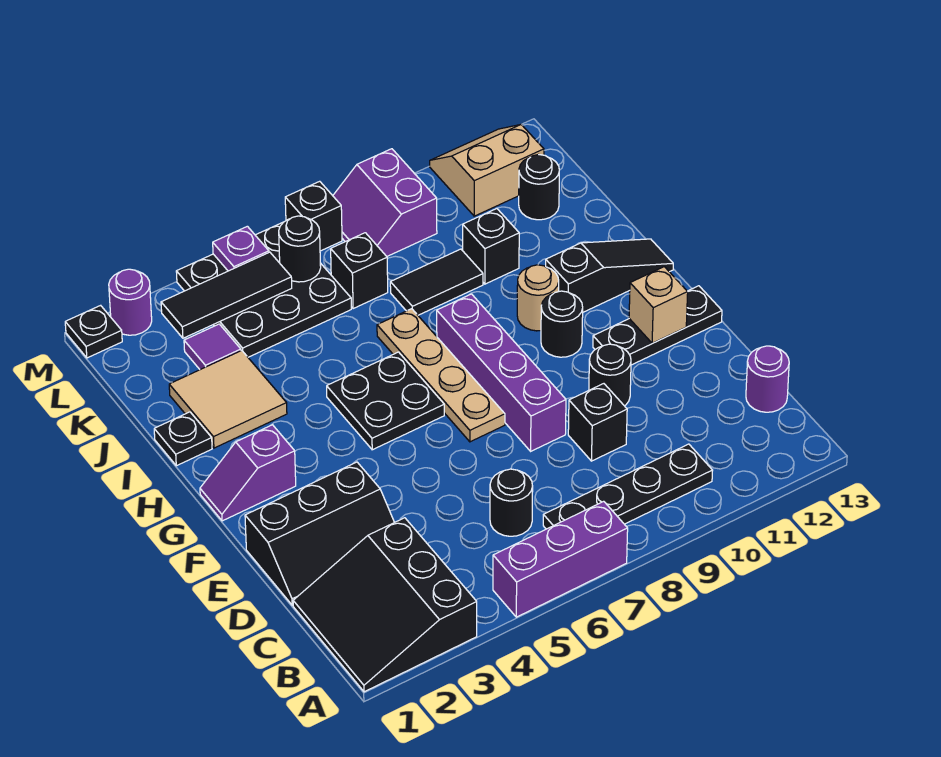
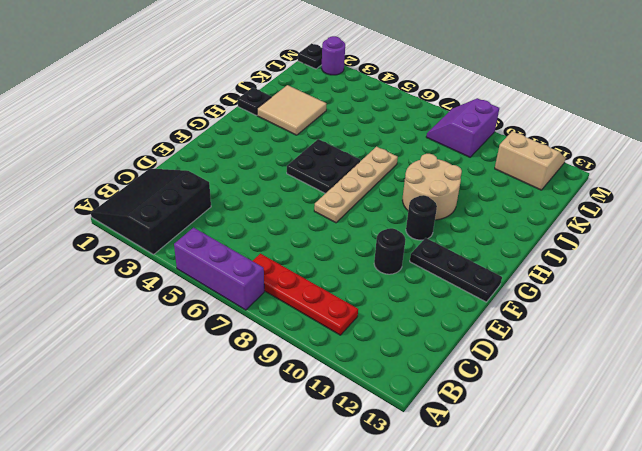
red 1x4 plate [253,254,358,335] -> black 1x4 plate [543,444,713,529]
tan 2x2 round brick [402,154,462,220] -> tan 1x1 round brick [517,265,559,331]
none -> black 1x1 round brick [490,469,533,536]
none -> purple 1x1 round brick [746,346,789,412]
none -> black 2x3 slope [245,462,394,605]
none -> black 1x1 brick [568,384,627,461]

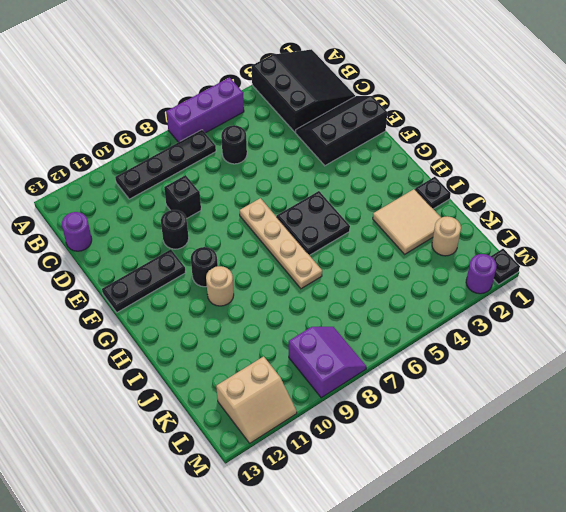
tan 1x1 round brick [432,216,461,256] -> none
none -> purple 1x4 brick [437,294,566,451]
none -> purple 1x2 slope [200,425,296,521]
none -> black 1x3 slope [546,239,673,312]
none -> black 1x2 tile [390,249,483,315]

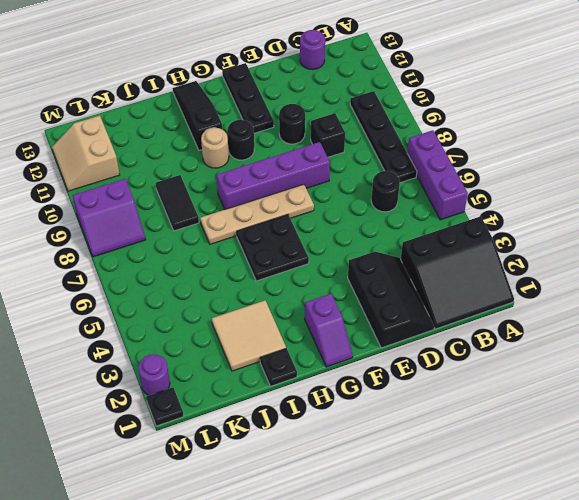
none -> black 1x1 brick [463,208,519,284]
none -> purple 1x1 tile [184,324,241,370]
none -> black 3x3 plate [176,222,351,357]
none -> black 1x1 brick [331,233,388,309]

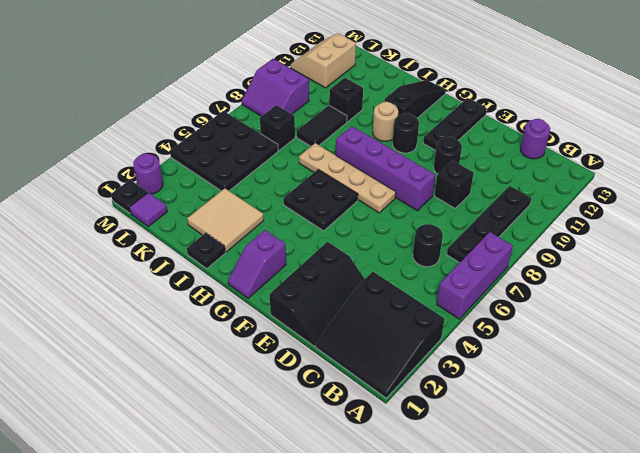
purple 1x1 tile [129,193,167,226] -> purple 1x1 tile moved to [184,324,241,370]
none -> black 1x1 round brick [519,155,559,220]
none -> black 1x1 brick [285,181,342,251]
none -> tan 1x1 brick [629,267,688,343]
none -> black 1x3 tile [161,252,292,338]

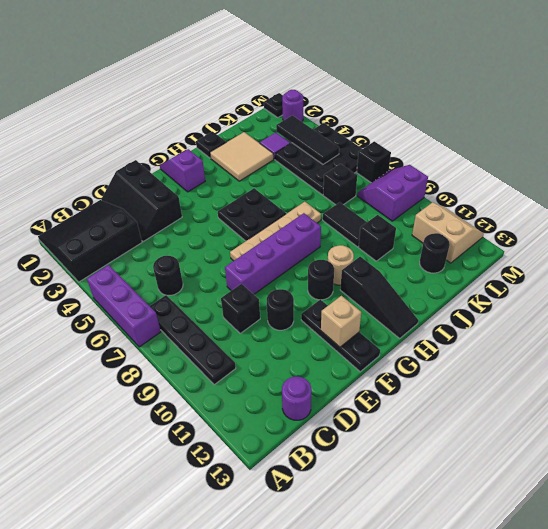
none -> black 1x1 round brick [279,216,321,282]
none -> purple 1x1 plate [213,226,269,271]

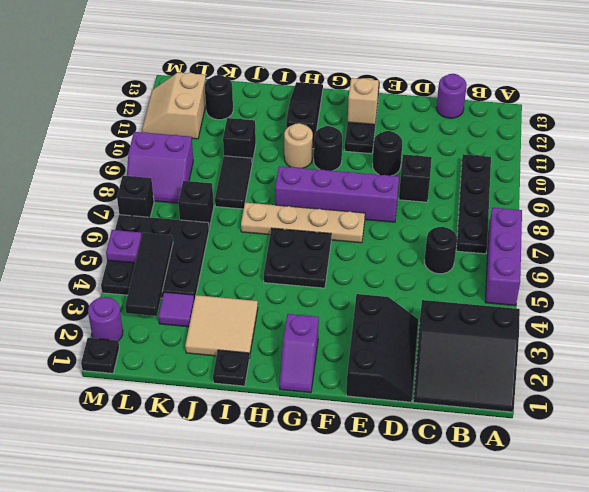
none -> black 1x1 round brick [279,216,321,282]

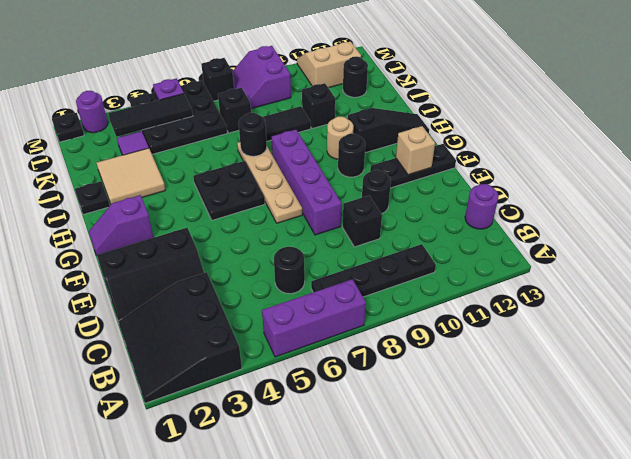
black 1x1 round brick [239,113,267,156] -> black 1x1 round brick moved to [279,216,321,282]

